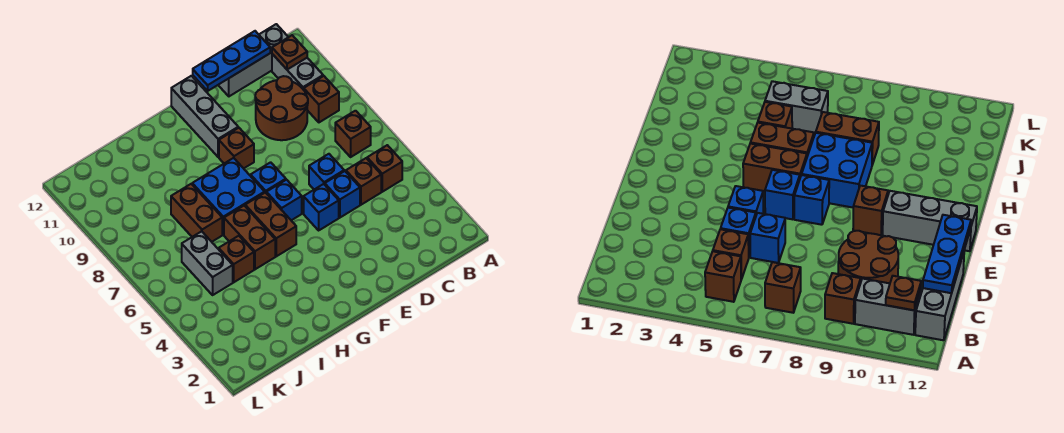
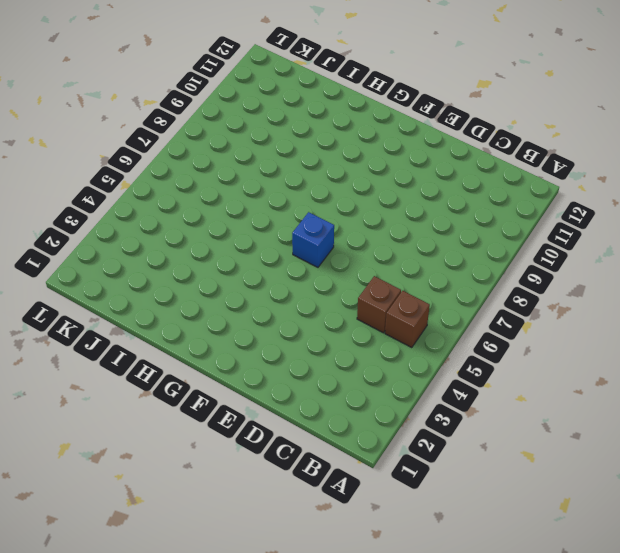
none -> brown 1x1 brick [335,111,371,157]
none -> brown 1x1 brick [304,76,339,122]
none -> grey 1x2 brick [272,54,323,90]

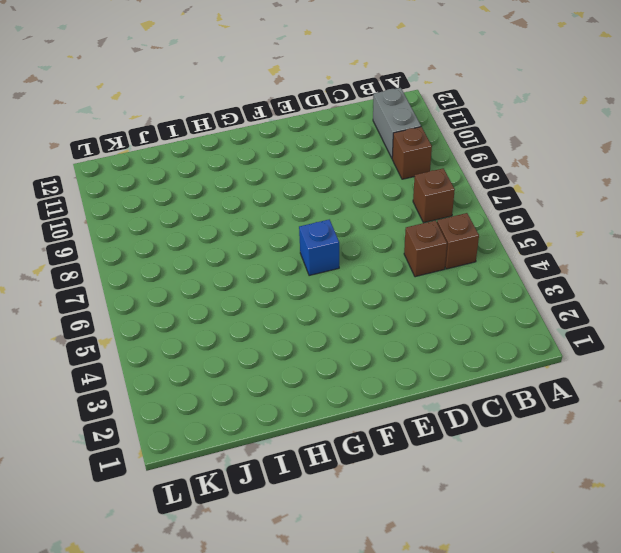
none -> grey 1x3 brick [218,24,288,96]
none -> brown 2x2 round brick [255,76,308,140]
none -> blue 1x1 brick [325,171,360,218]

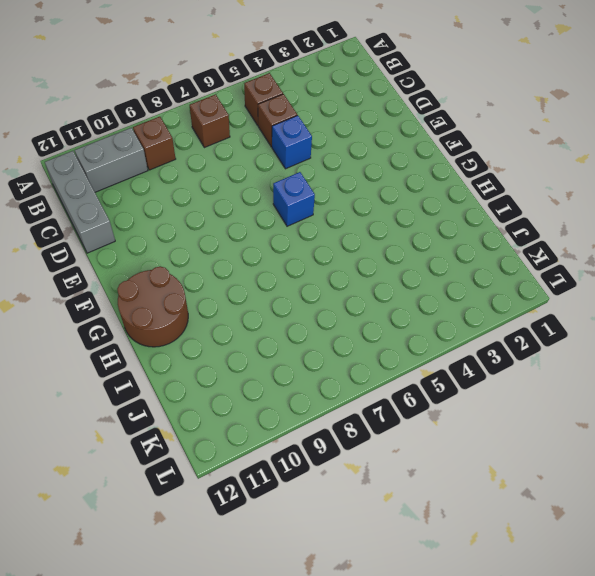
brown 2x2 round brick [117,266,188,347] -> brown 2x2 round brick moved to [255,76,308,140]
none -> blue 1x1 brick [309,154,344,189]
none -> blue 1x1 brick [304,184,339,230]
none -> blue 1x1 brick [251,162,286,192]

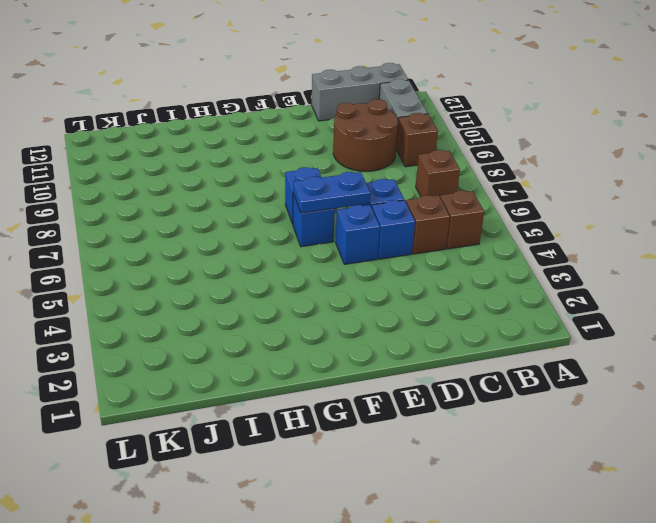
blue 1x2 plate [293,172,370,213] -> none
none -> brown 1x1 brick [219,128,254,168]
none -> grey 1x3 brick [171,76,238,157]
none -> brown 1x2 brick [245,192,296,256]

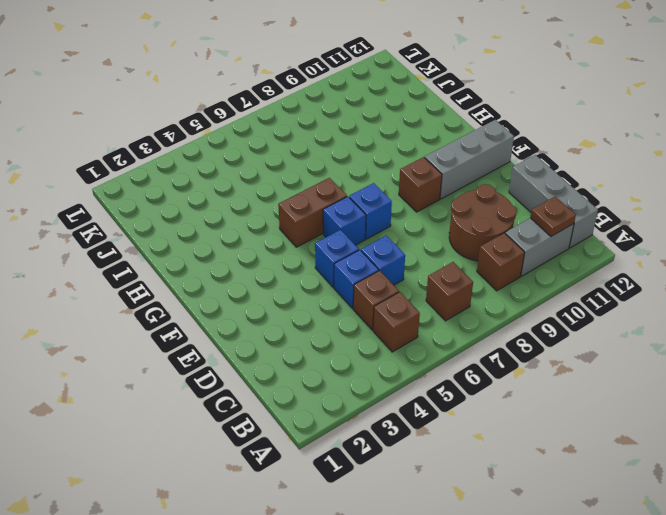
none -> blue 2x2 brick [192,158,265,235]
none -> brown 1x2 brick [224,206,275,269]
none -> brown 1x1 brick [219,236,254,282]

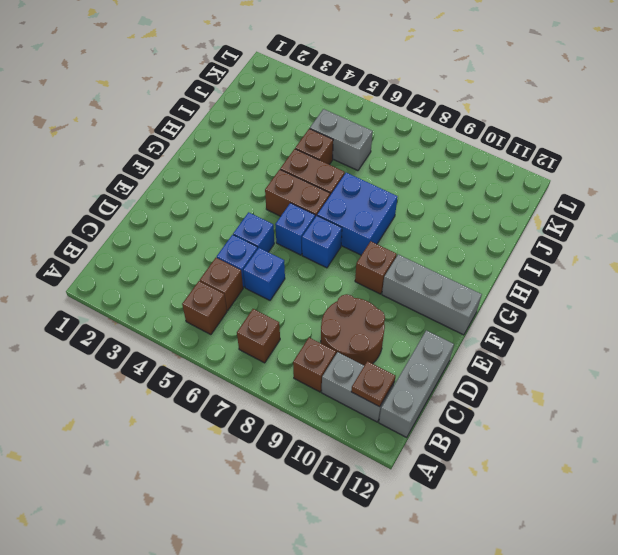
none -> brown 1x2 brick [171,184,222,242]
none -> blue 1x3 plate [193,31,270,91]

